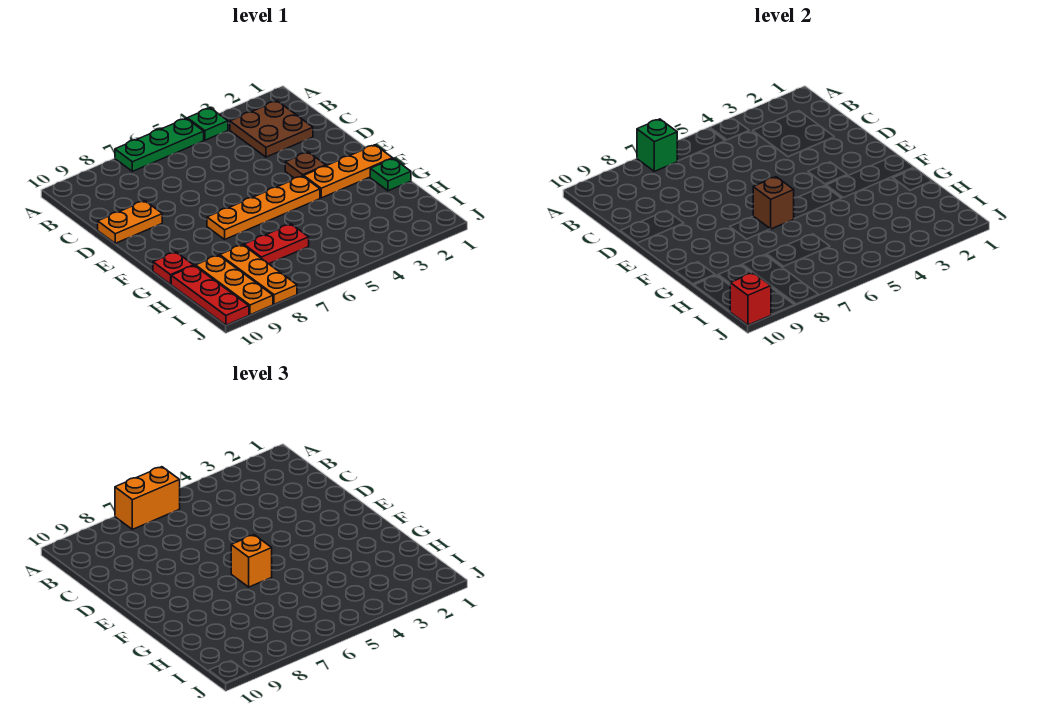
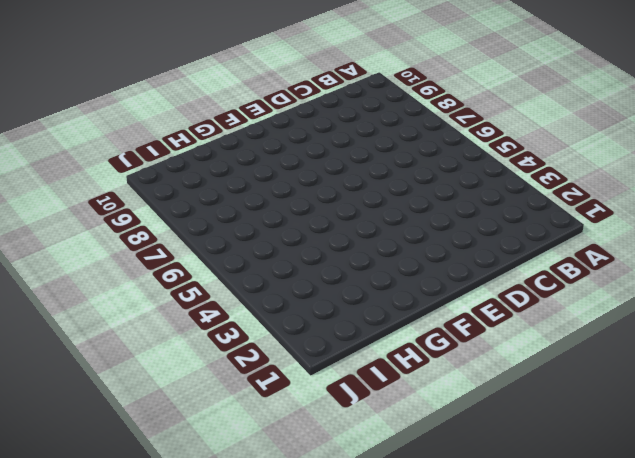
none -> green 1x1 plate [187,108,228,140]
none -> green 1x3 plate [115,118,204,171]
none -> brown 2x2 plate [230,101,313,157]

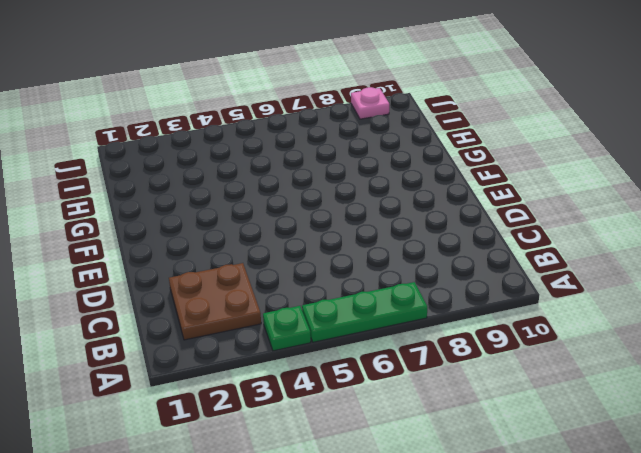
pink 1x1 plate [351,87,389,119] -> orange 1x3 plate [196,255,273,315]
none -> orange 1x2 plate [98,201,162,243]
none -> brown 1x1 plate [285,152,326,178]
none -> orange 1x3 plate [304,145,393,198]

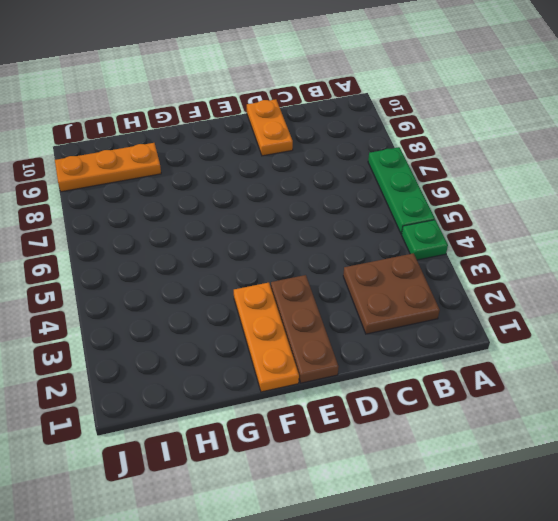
brown 1x3 plate [271,275,339,383] -> brown 1x1 plate [285,152,326,178]
none -> orange 1x4 plate [207,176,320,239]
none -> green 1x1 plate [370,159,411,191]
none -> red 1x1 plate [153,252,194,284]

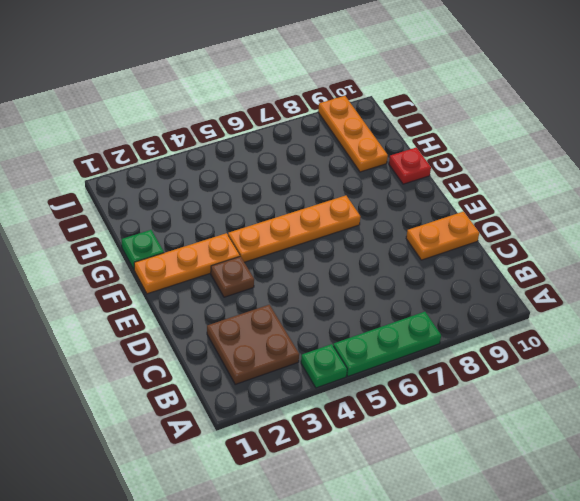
none -> red 1x2 plate [244,224,309,264]
none -> orange 1x3 plate [220,245,297,304]
none -> red 1x3 plate [171,266,249,325]

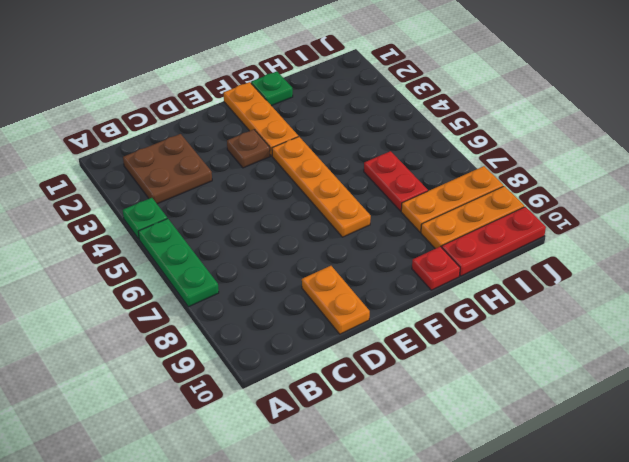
none -> green 1x1 brick [637,119,677,171]
none -> brown 1x1 brick [753,177,794,229]
none -> red 1x1 brick [730,273,771,325]

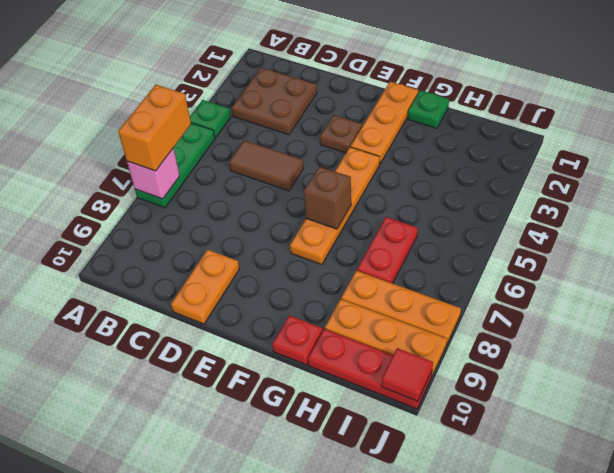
pink 1x1 brick [127,148,180,199] -> green 1x1 brick [637,119,677,171]
brown 1x2 tile [229,140,304,191] -> none
red 1x1 tile [381,348,433,401] -> red 1x1 brick [730,273,771,325]
none -> orange 1x1 brick [231,535,272,587]

